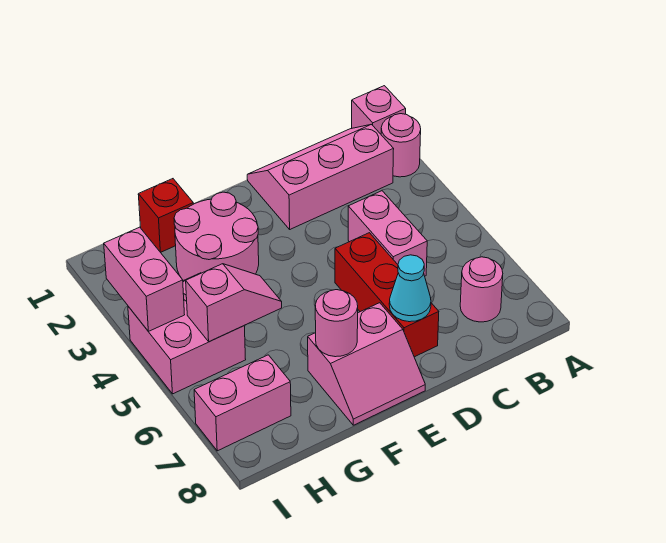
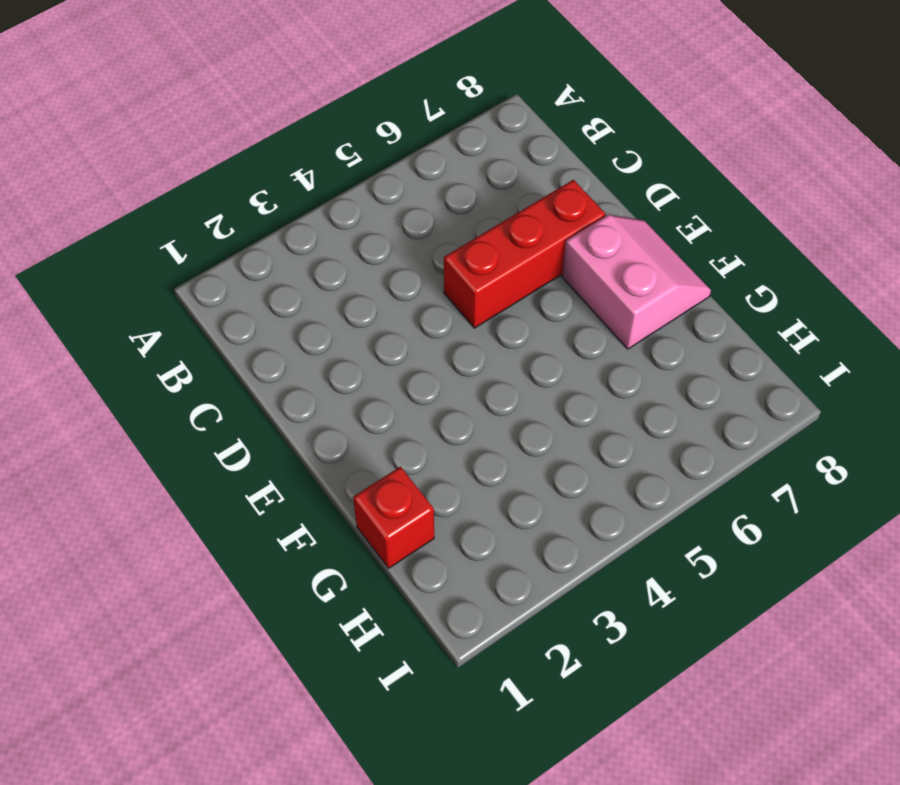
none -> pink 1x1 brick [352,86,406,134]
none -> pink 1x1 round brick [381,114,421,177]
none -> pink 2x3 slope [247,124,394,229]

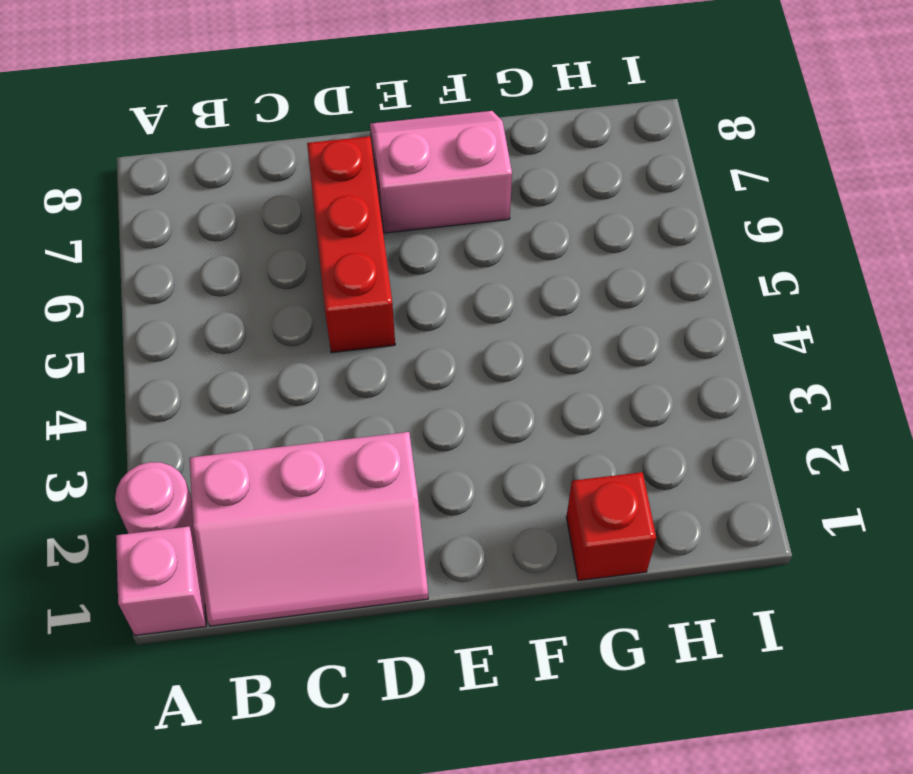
none -> pink 1x1 round brick [460,257,503,322]
none -> pink 1x2 brick [348,191,427,276]
none -> pink 2x2 round brick [174,192,259,281]

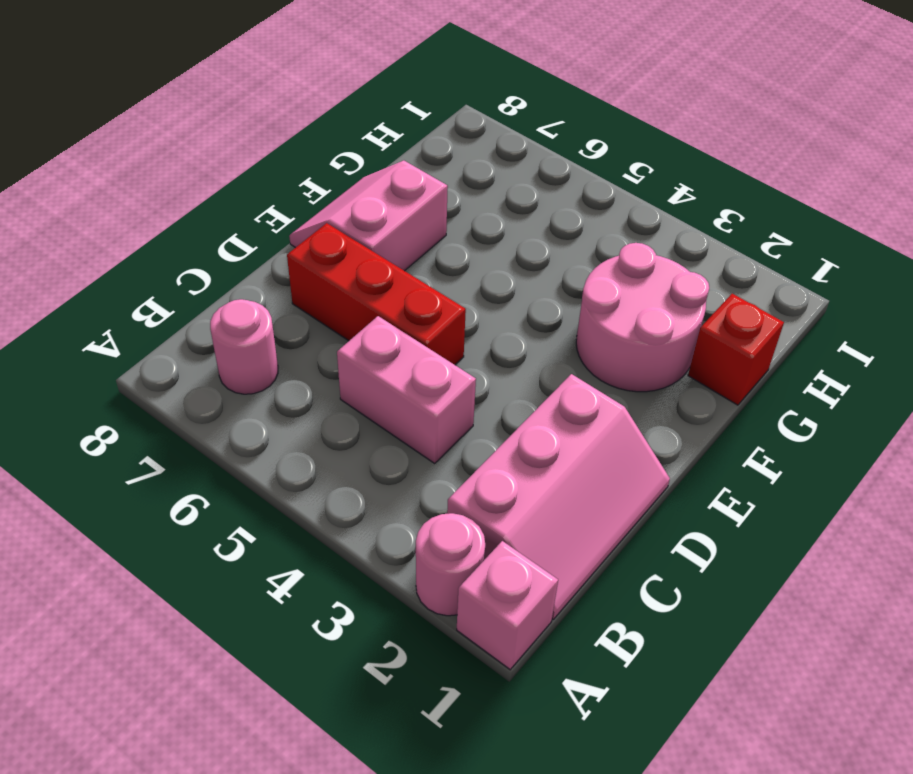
none -> pink 2x2 brick [128,273,246,394]
none -> pink 1x2 brick [194,355,291,451]
none -> cyan 1x1 cone [389,255,431,322]

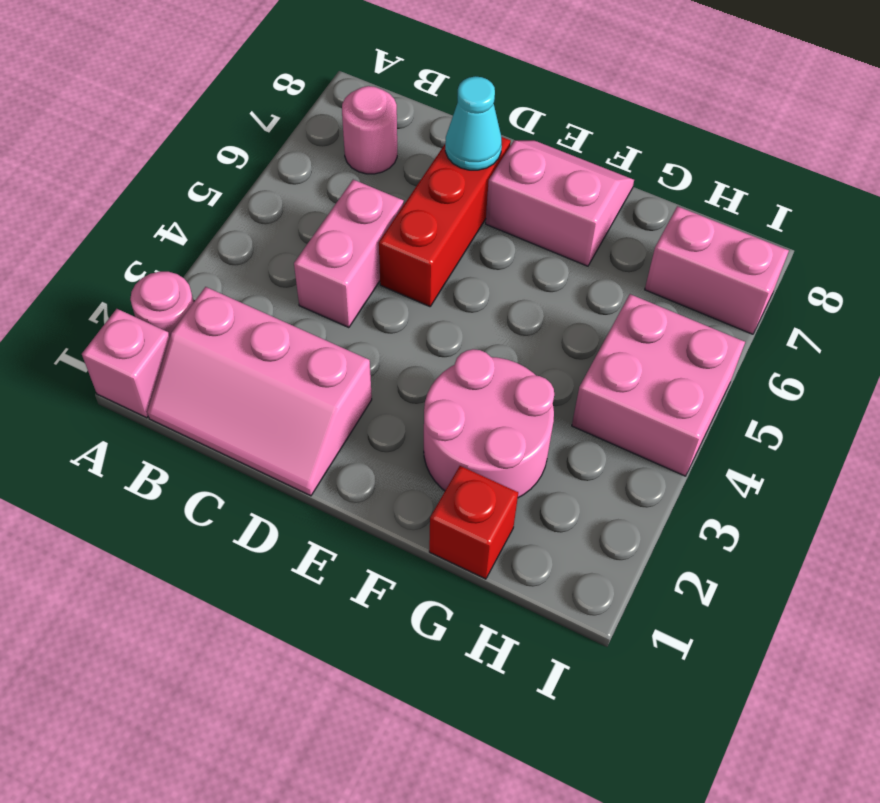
none -> pink 1x1 round brick [315,290,358,357]
none -> pink 1x2 slope [186,264,282,341]
none -> pink 1x2 brick [104,227,185,331]

